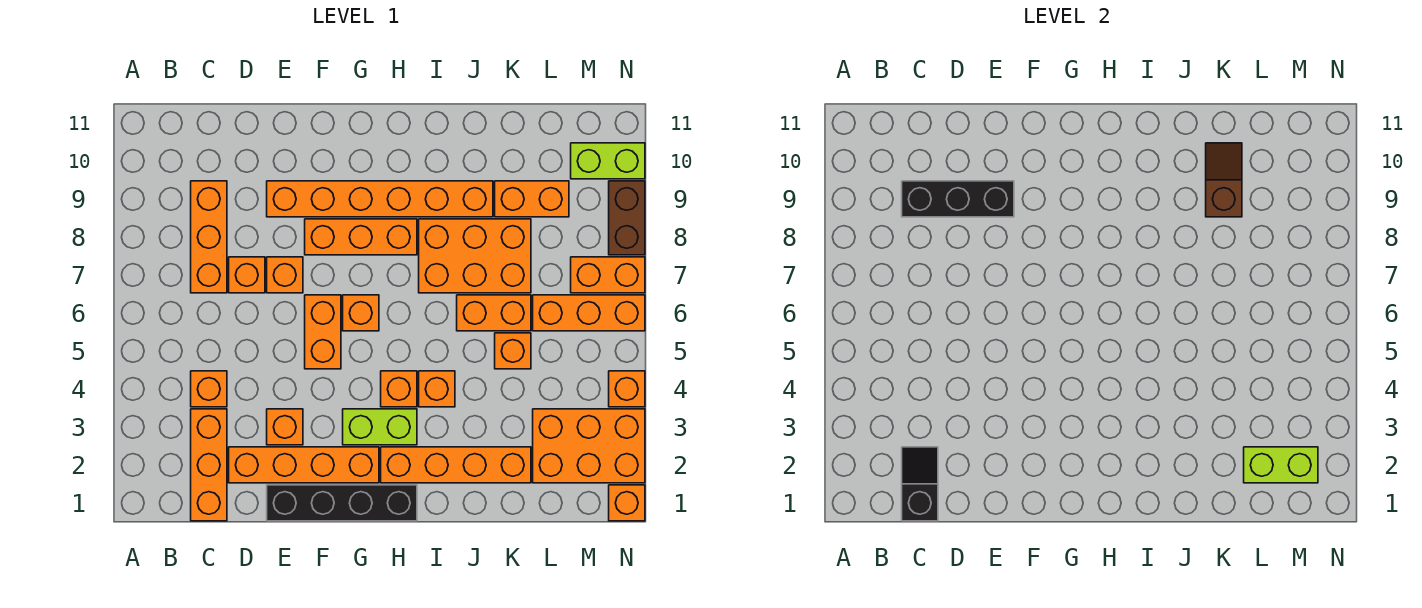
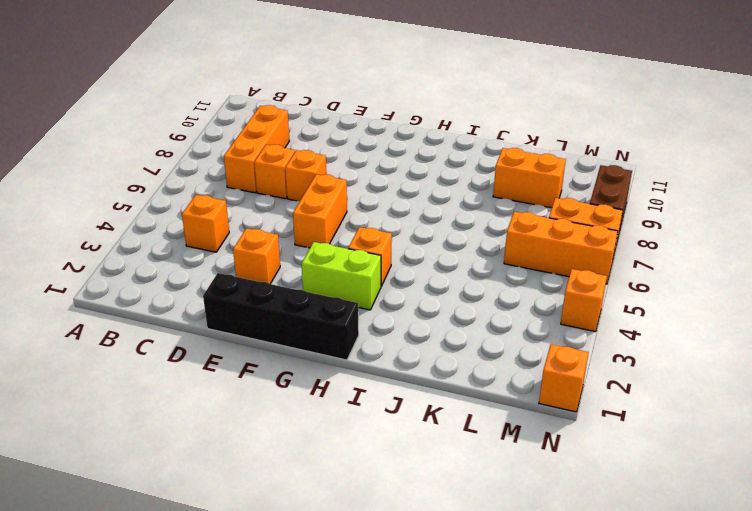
none -> orange 1x3 brick [191,409,227,521]
none -> orange 1x4 brick [229,447,379,483]
none -> orange 1x6 brick [267,181,493,217]
none -> orange 1x3 brick [305,219,417,255]

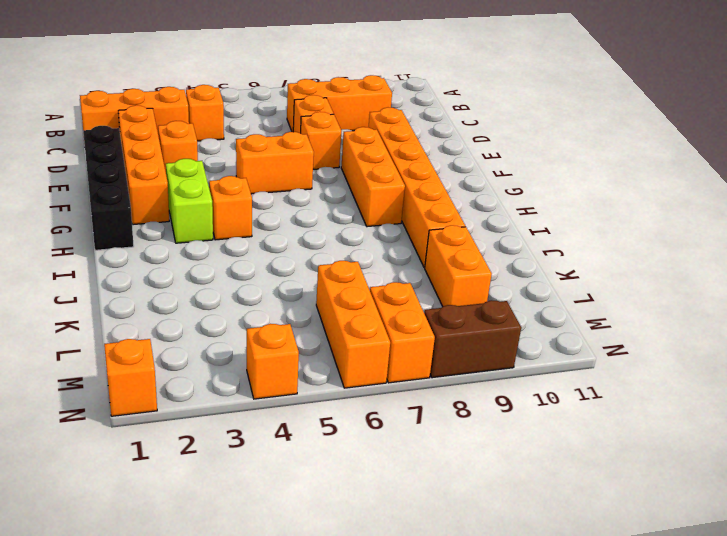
none -> orange 1x1 brick [343,295,379,331]
none -> orange 1x4 brick [381,447,531,483]
none -> orange 1x1 brick [419,371,455,407]
none -> orange 2x3 brick [419,219,531,293]

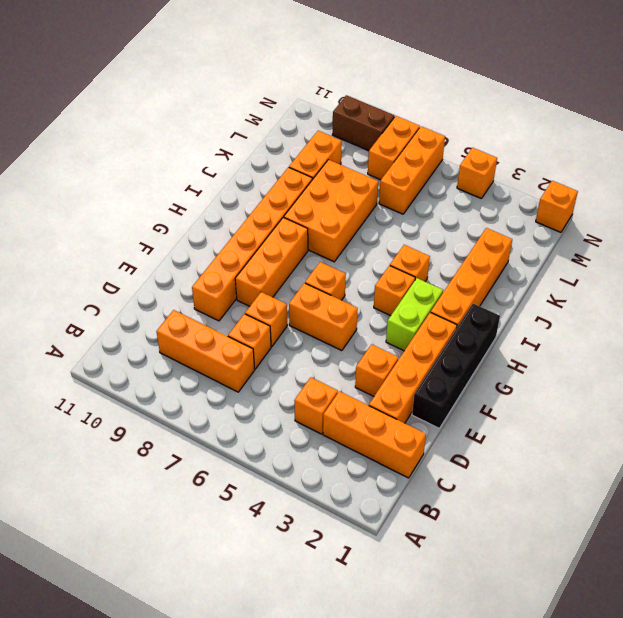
none -> orange 1x2 brick [457,295,531,331]
none -> orange 1x1 brick [495,333,531,369]
none -> orange 2x3 brick [533,409,645,483]
none -> lime 1x2 brick [571,143,645,179]

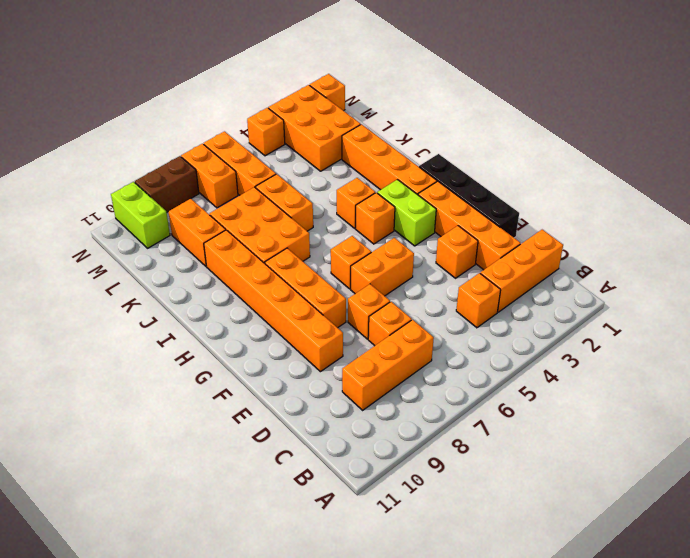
none -> orange 1x1 brick [495,333,531,369]
none -> black 1x2 slope [902,447,938,521]
none -> black 1x3 brick [902,181,1014,217]
none -> brown 1x2 slope [1206,143,1242,217]

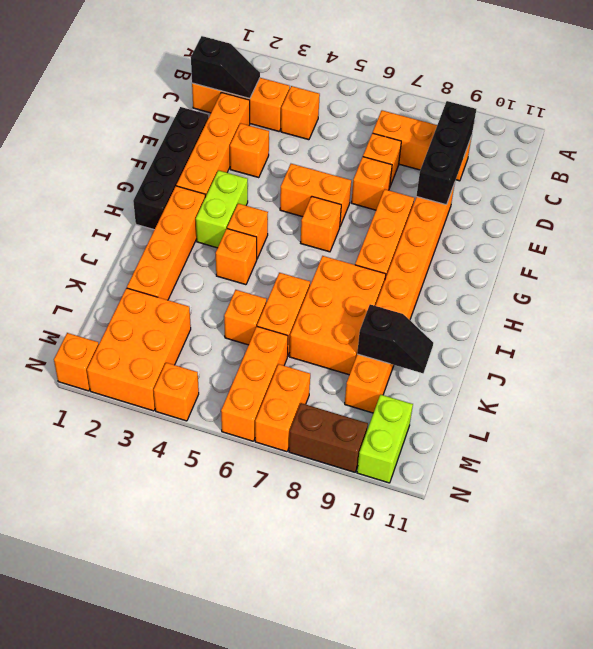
black 1x2 slope [357,304,433,373] -> brown 1x2 slope [1206,143,1242,217]
none -> lime 1x2 brick [1244,447,1318,483]

